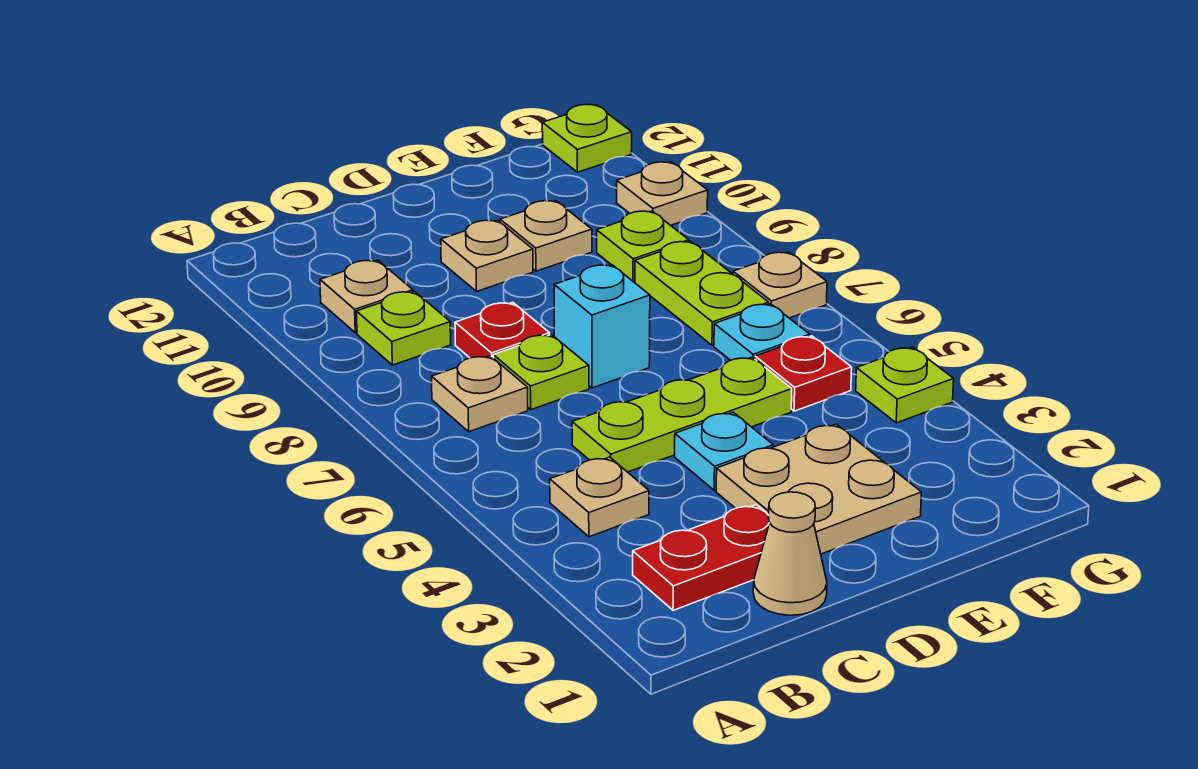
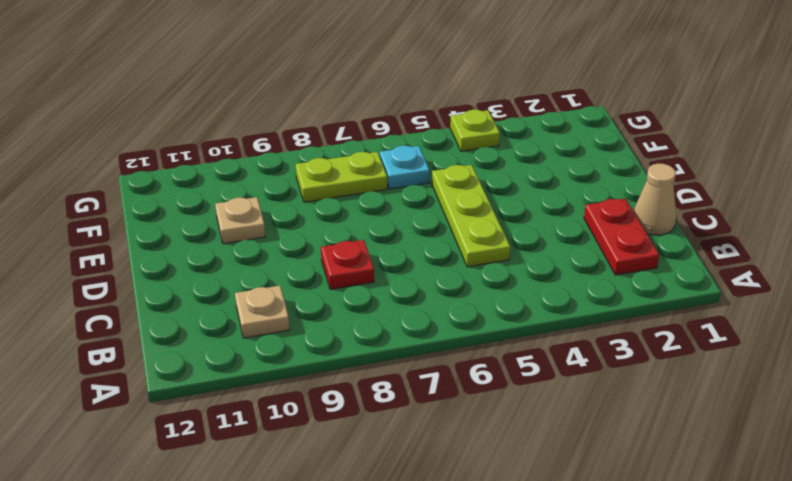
none -> tan 1x1 plate [550,457,649,537]
none -> tan 1x1 plate [431,356,528,432]
none -> lime 1x1 plate [356,291,451,365]

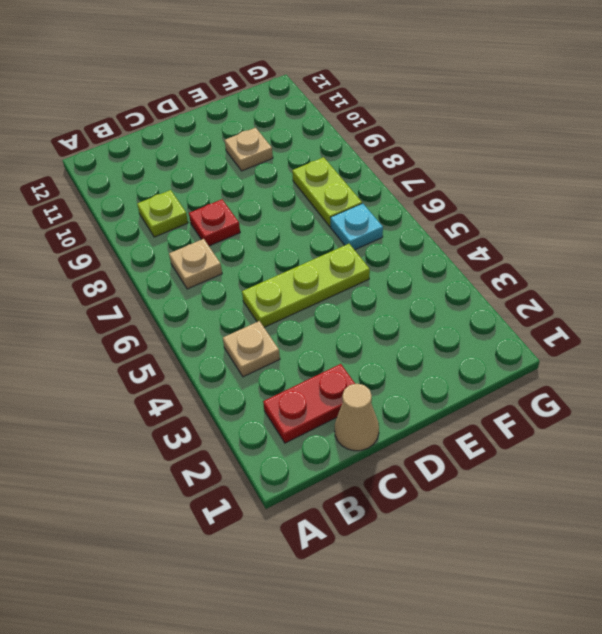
none -> tan 1x1 plate [320,260,413,333]
none -> lime 1x1 plate [493,335,589,410]
none -> tan 2x2 plate [716,424,921,554]

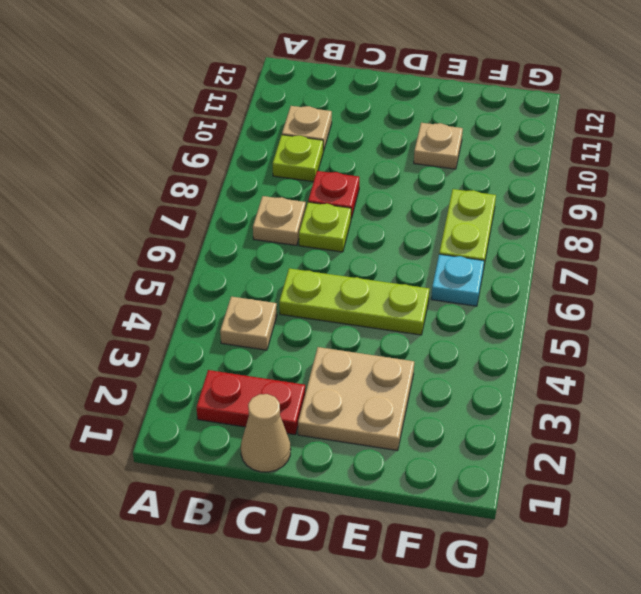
none -> cyan 1x1 plate [675,412,773,490]
none -> cyan 1x1 brick [554,265,650,388]
none -> tan 1x1 plate [441,220,533,291]

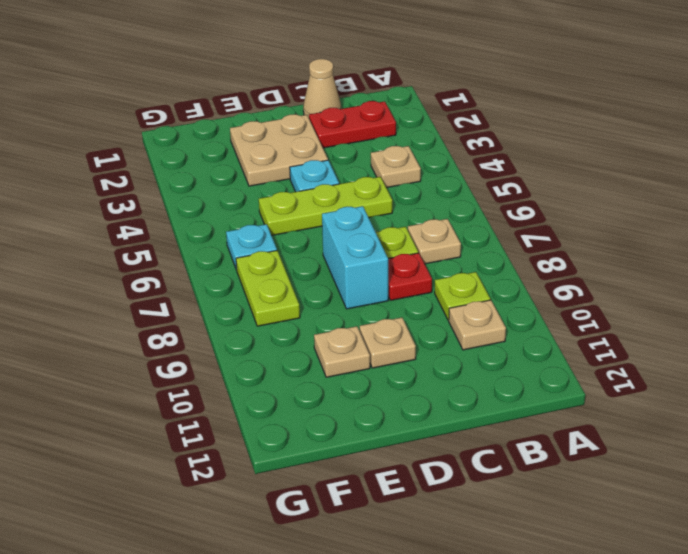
cyan 1x2 brick [322,206,388,309] -> cyan 1x1 brick [554,265,650,388]
none -> red 1x1 plate [755,336,852,411]
none -> lime 1x1 plate [597,211,689,282]
none -> lime 1x1 plate [856,347,954,423]

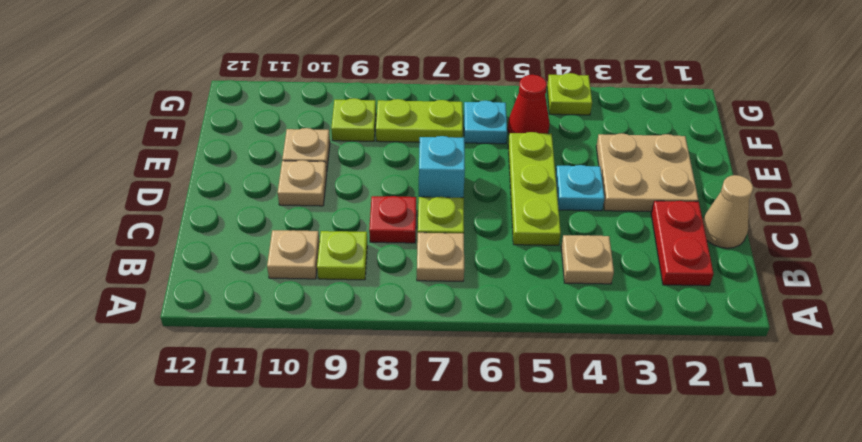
red 1x1 cone [508,75,550,134] -> red 1x1 plate [755,336,852,411]
none -> tan 1x1 plate [733,252,827,318]
none -> tan 1x1 plate [617,162,708,225]
none -> lime 1x1 plate [542,104,632,172]

